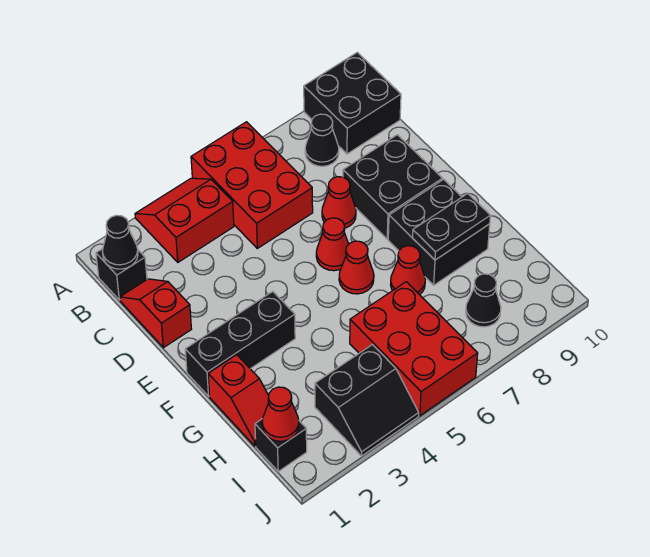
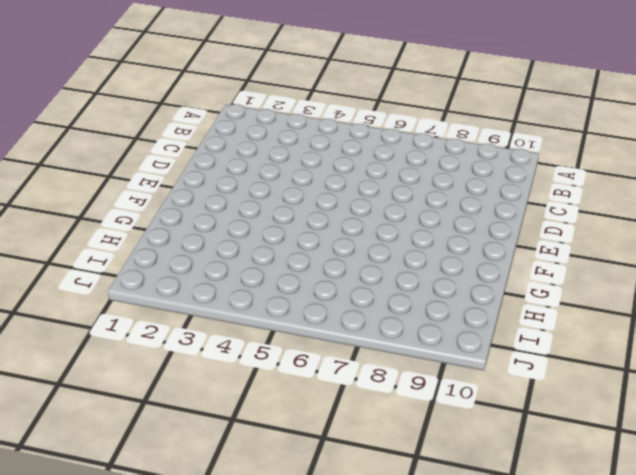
none -> red 2x2 slope [135,178,234,262]
none -> red 2x3 brick [191,122,313,248]
none -> black 2x2 brick [304,52,401,154]

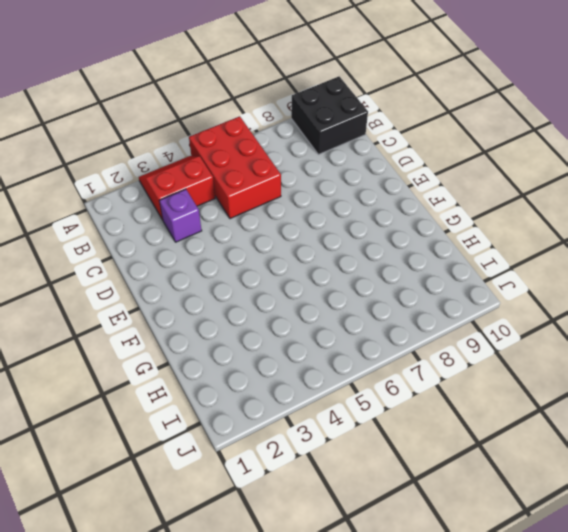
purple 1x1 brick [159,189,202,242] -> none
none -> black 1x1 brick [96,249,147,300]
none -> black 1x1 cone [305,114,339,166]
none -> red 1x2 slope [120,279,191,348]

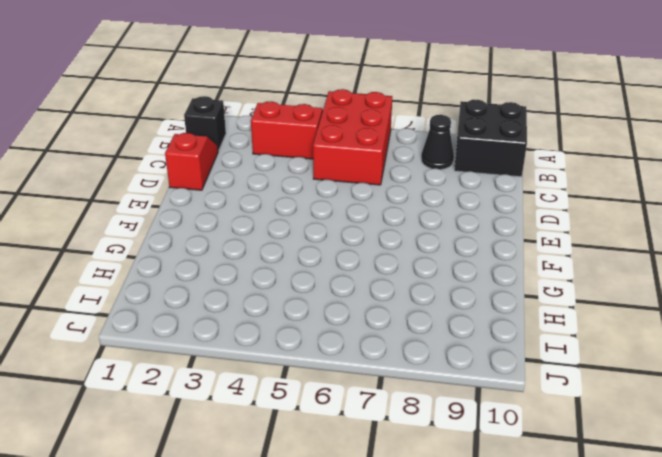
none -> red 1x1 cone [322,177,356,228]
none -> black 2x2 brick [343,135,442,239]
none -> red 1x1 cone [316,218,349,271]

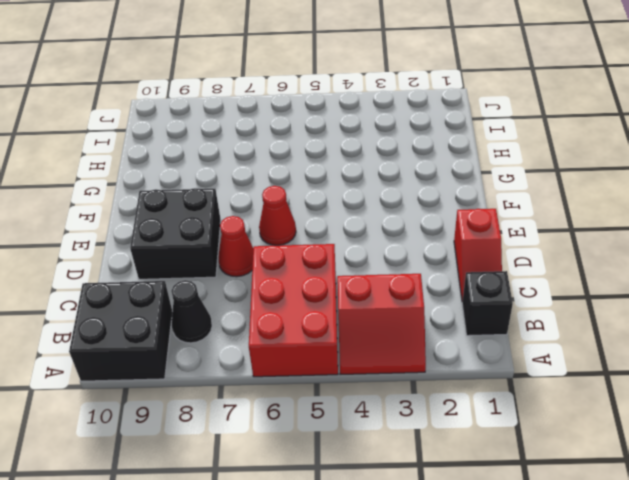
none -> black 1x3 brick [185,292,295,396]
none -> red 1x1 cone [339,241,374,294]
none -> black 2x2 brick [388,179,490,285]

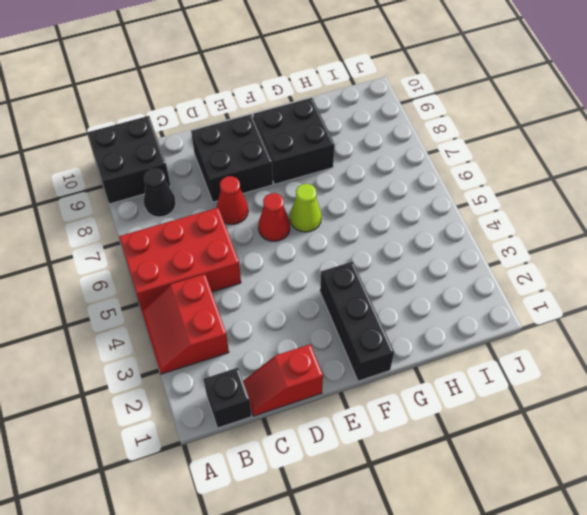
lime 1x1 cone [290,184,321,232] -> red 1x1 cone [339,241,374,294]
none -> red 1x2 slope [208,355,269,446]
none -> red 1x1 cone [391,246,425,295]
none -> red 2x3 brick [350,282,478,416]

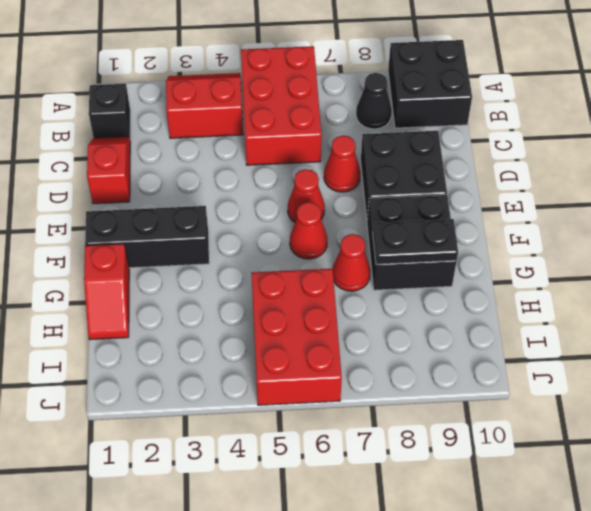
none -> black 1x1 brick [255,419,307,471]
none -> black 2x2 slope [315,345,419,456]
none -> black 1x1 cone [466,274,501,327]

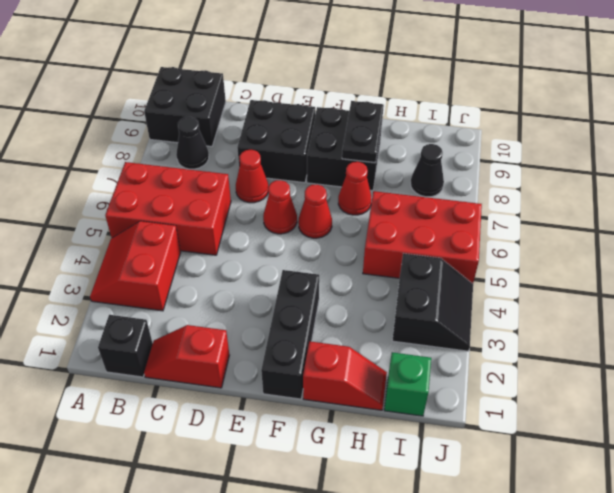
green 1x1 brick [384,352,431,416] -> black 1x1 brick [255,419,307,471]
none -> black 1x1 cone [102,215,138,269]
none -> red 1x1 cone [262,387,299,441]

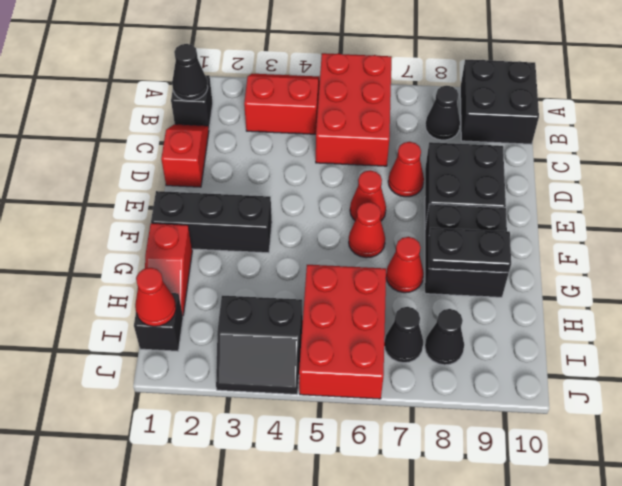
black 1x1 cone [384,307,423,363] -> none

